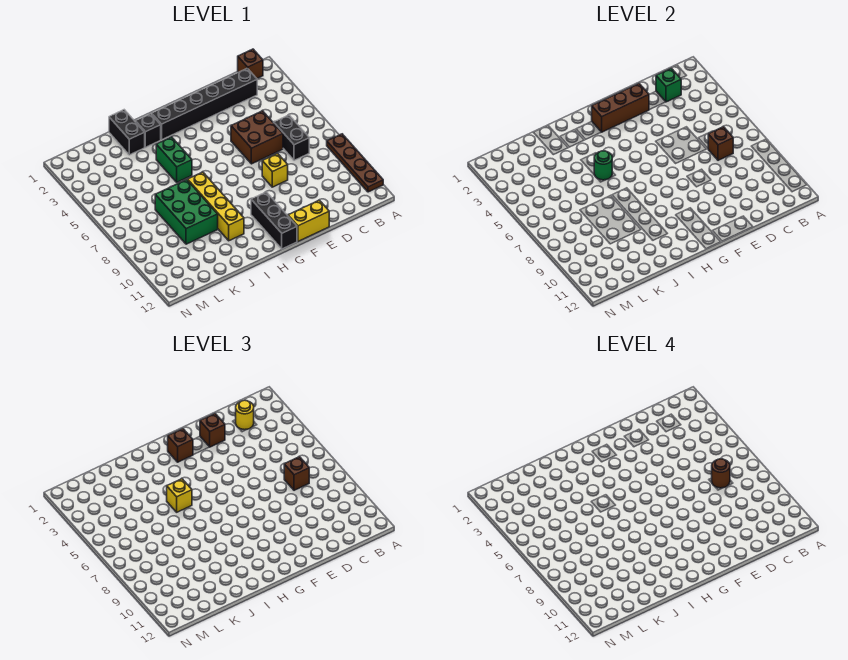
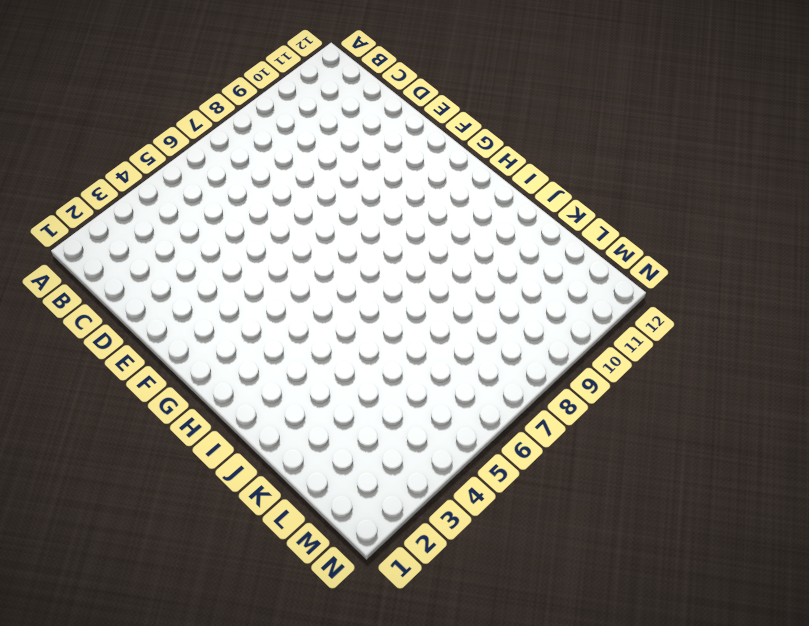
none -> brown 1x4 plate [327,134,383,192]
none -> brown 1x1 brick [238,49,263,78]
none -> black 1x6 brick [152,68,257,140]

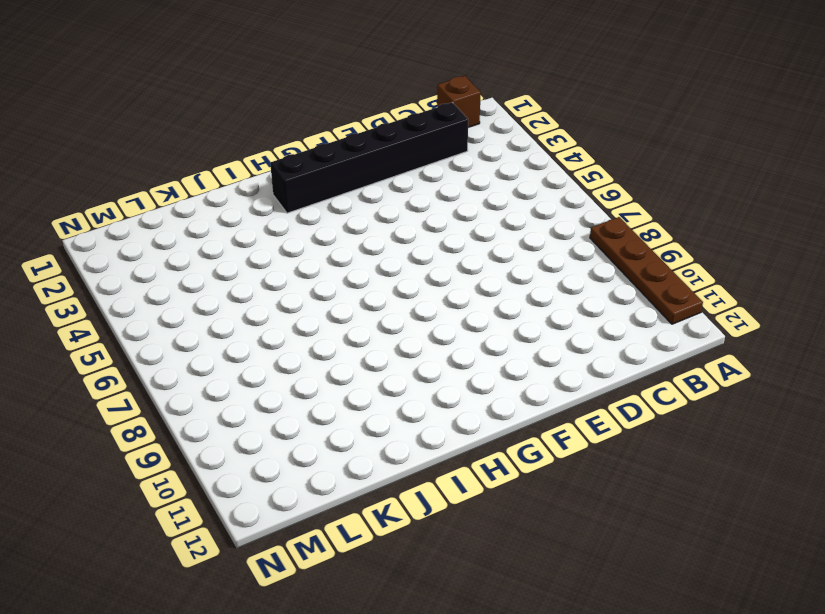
none -> black 1x2 brick [274,115,309,160]
none -> brown 2x2 brick [231,111,283,164]
none -> yellow 1x1 brick [262,154,288,187]

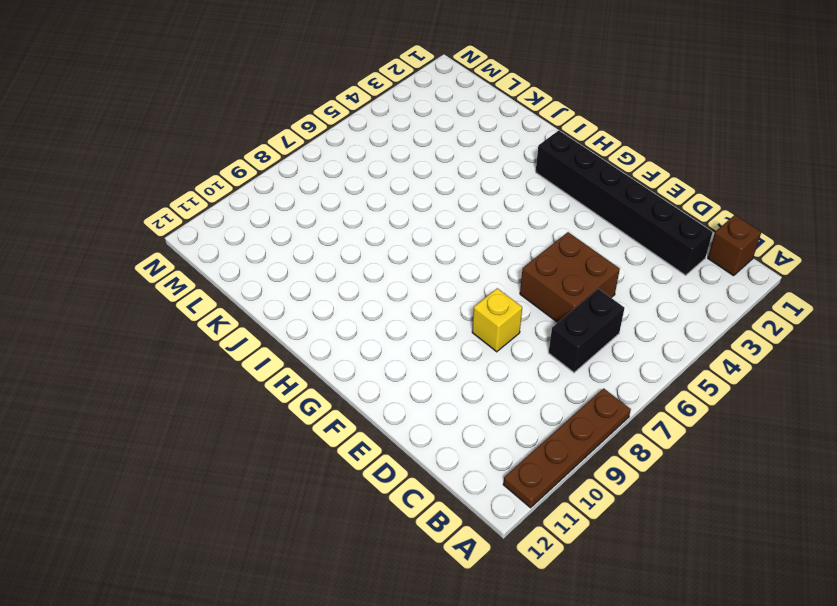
none -> yellow 1x2 brick [288,200,329,242]
none -> black 1x3 brick [251,192,297,249]
none -> black 1x1 brick [135,114,161,147]

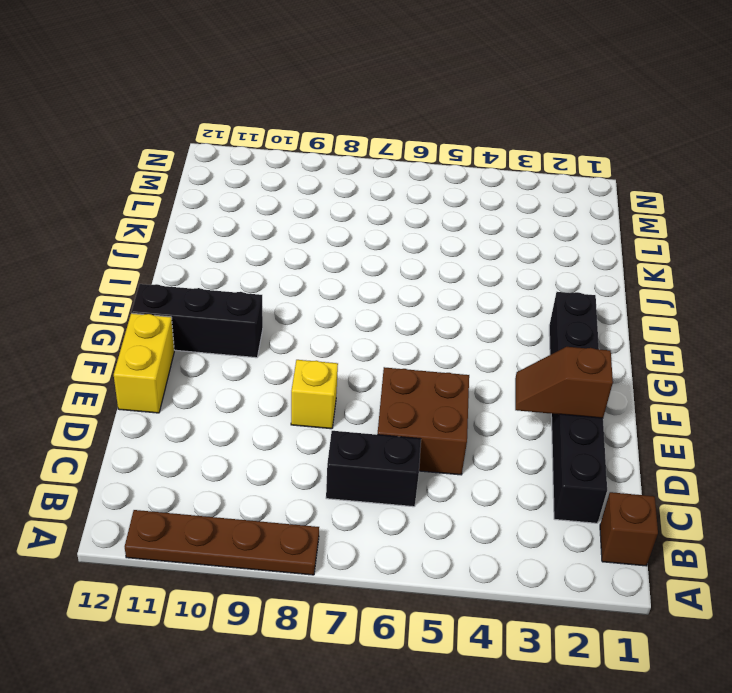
brown 1x2 slope [515,347,613,418] -> brown 1x3 brick [592,83,649,132]
none -> black 1x1 brick [135,114,161,147]
none -> green 1x2 brick [156,137,192,182]
none -> yellow 1x4 brick [188,172,244,241]

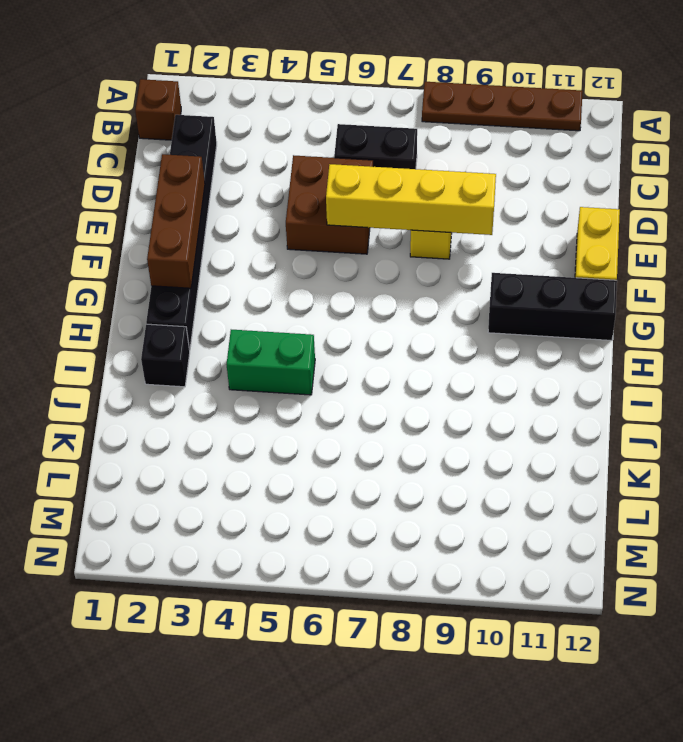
yellow 1x4 brick [326,164,496,235] -> yellow 1x4 brick moved to [188,172,244,241]
none -> black 1x2 brick [109,110,145,155]
none -> green 2x3 brick [155,180,218,244]
none -> green 1x1 brick [656,68,681,102]

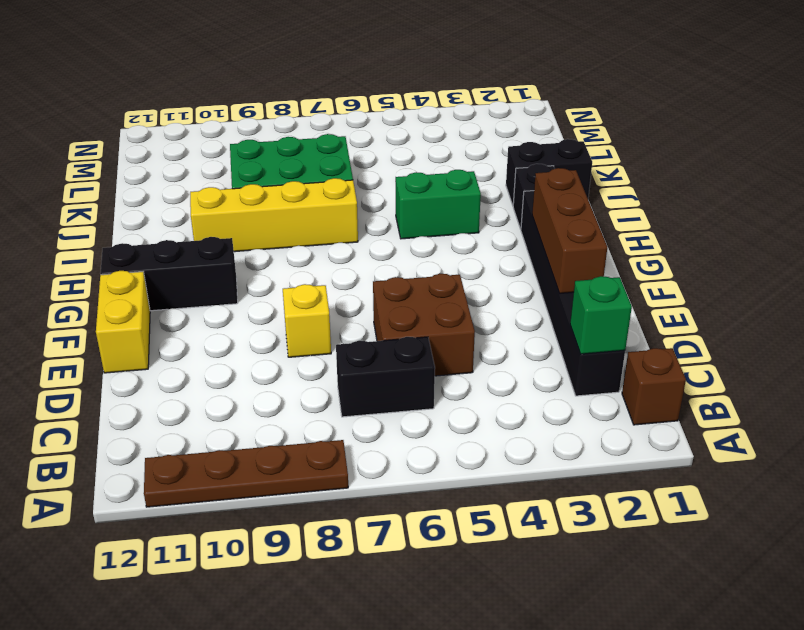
none -> brown 1x1 brick [708,127,733,160]
none -> green 1x1 round brick [594,151,612,180]
none -> yellow 1x1 round brick [236,400,254,430]

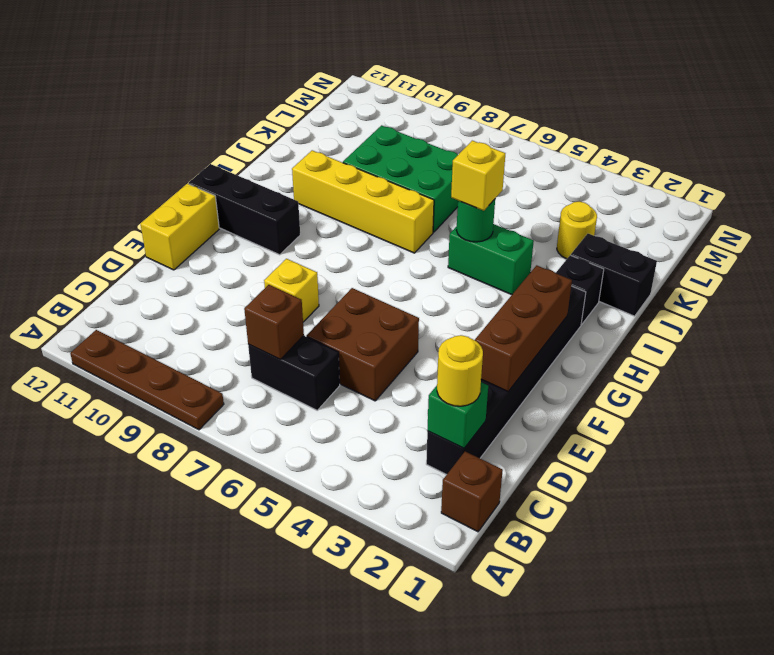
yellow 1x1 round brick [557,202,597,259] -> none
none -> brown 1x1 brick [284,457,309,490]
none -> brown 1x1 brick [200,413,225,447]
none -> brown 1x1 brick [168,429,193,462]

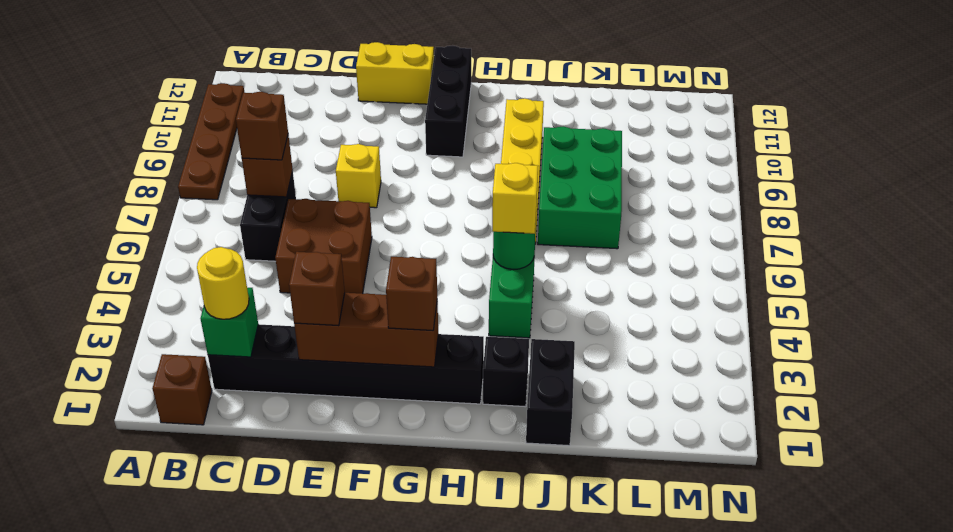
none -> brown 1x1 round brick [712,459,730,488]

